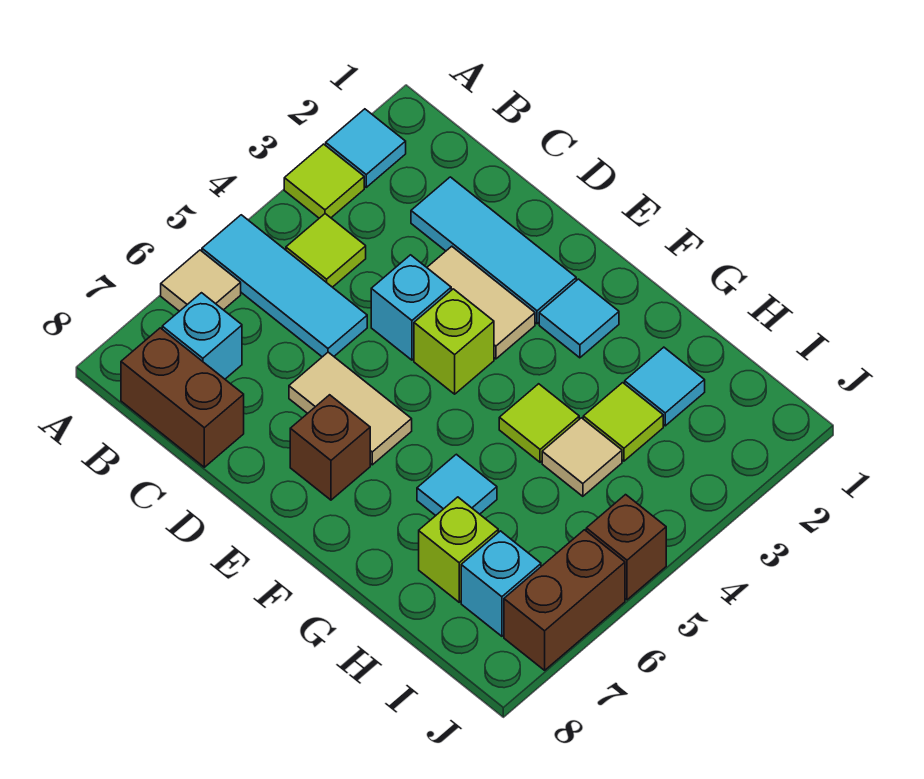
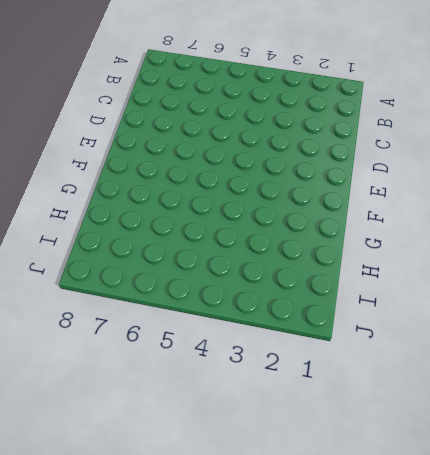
none -> cyan 1x1 tile [326,109,406,187]
none -> lime 1x1 tile [284,144,364,218]
none -> cyan 1x3 tile [202,215,367,357]

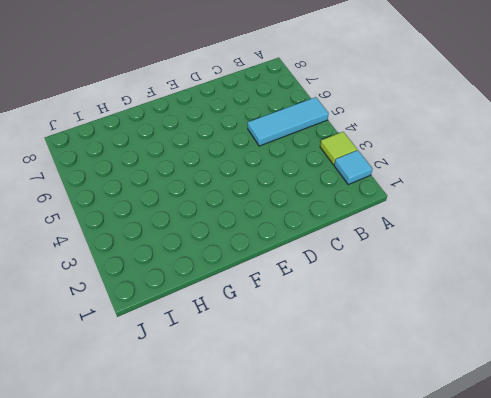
none -> tan 1x1 tile [161,250,241,311]
none -> lime 1x1 tile [286,214,366,287]
none -> cyan 1x1 brick [162,293,242,379]

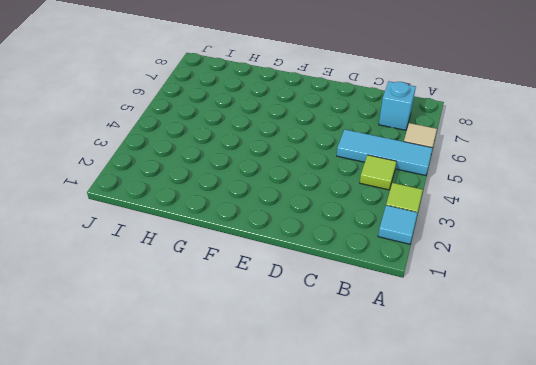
none -> brown 1x2 brick [121,328,244,467]
none -> cyan 1x3 tile [411,177,576,324]
none -> tan 1x2 tile [427,246,535,359]

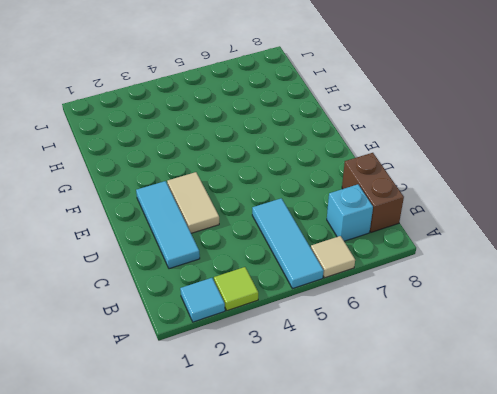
none -> lime 1x1 tile [286,214,366,287]
none -> cyan 1x1 brick [371,255,451,360]
none -> tan 1x2 tile [289,352,412,465]

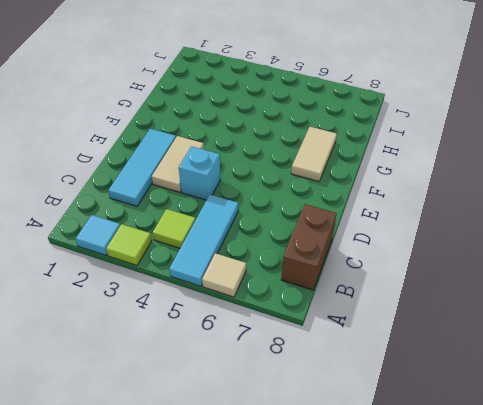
tan 1x2 tile [291,127,337,181] -> tan 1x2 tile moved to [289,352,412,465]
none -> cyan 1x1 brick [162,293,242,379]
none -> lime 1x1 brick [414,289,494,394]
none -> brown 1x1 brick [290,395,370,500]

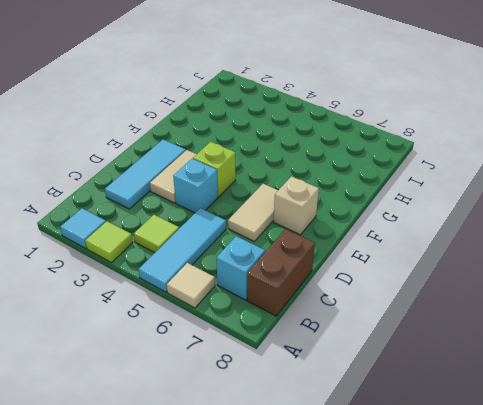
tan 1x1 brick [274,176,319,235] -> brown 1x1 brick [290,395,370,500]
none -> cyan 1x1 tile [539,279,619,358]
none -> lime 1x1 tile [499,384,579,462]
none -> cyan 1x1 tile [417,454,497,516]

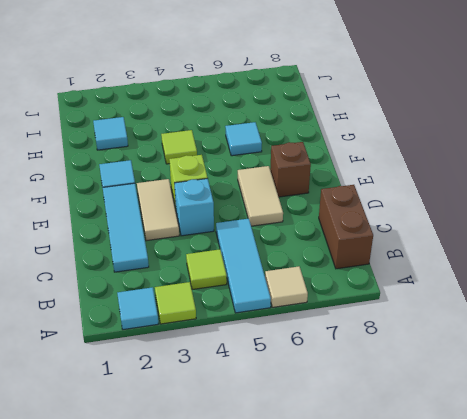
none -> cyan 1x1 brick [162,293,242,379]
none -> lime 1x1 tile [583,383,663,461]
none -> tan 1x1 tile [542,418,622,496]

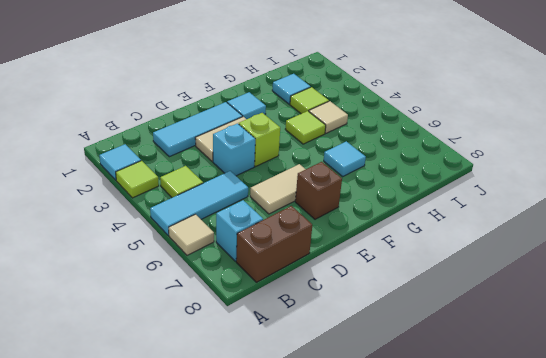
none -> lime 1x1 brick [419,497,498,602]
none -> cyan 1x1 brick [461,531,541,636]
none -> brown 1x1 brick [586,495,666,600]

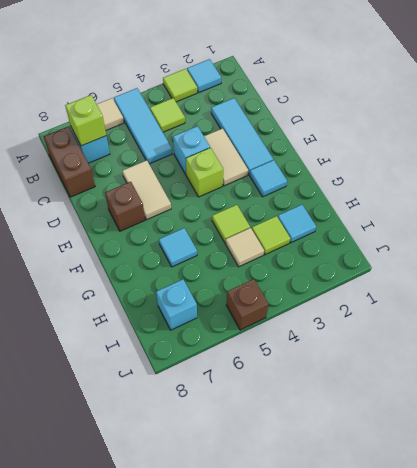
lime 1x1 brick [65,95,106,146] -> lime 1x1 brick moved to [419,497,498,602]
none -> brown 1x2 brick [504,530,625,670]

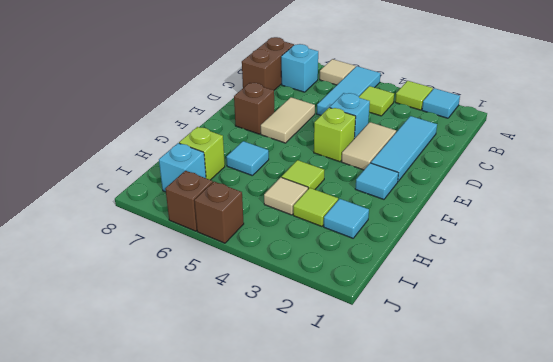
brown 1x1 brick [165,171,213,231] -> brown 1x2 brick [504,530,625,670]

